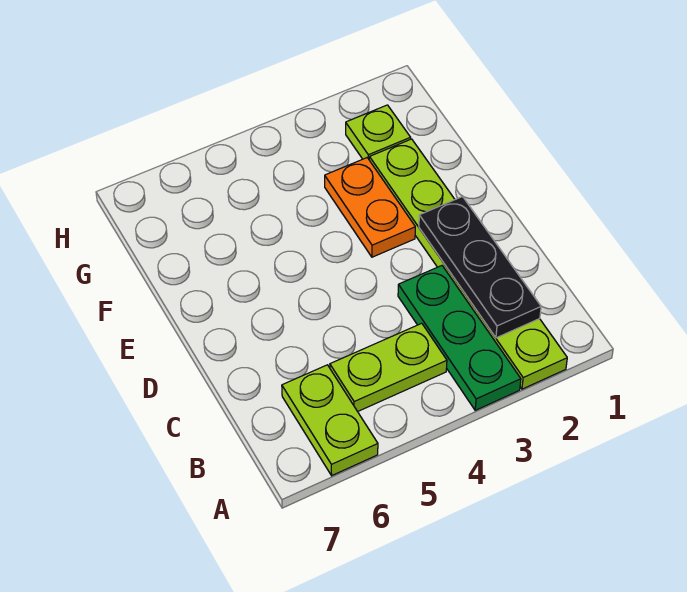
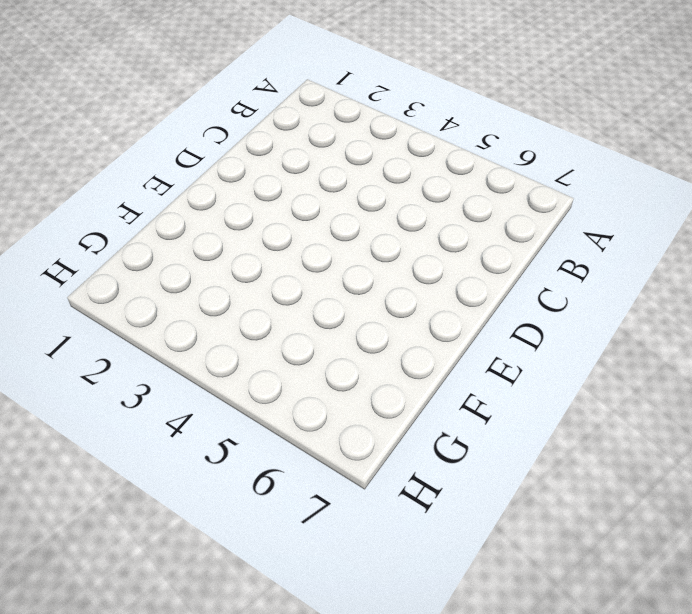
none -> lime 1x6 plate [369,139,567,389]
none -> green 1x3 plate [398,266,521,410]

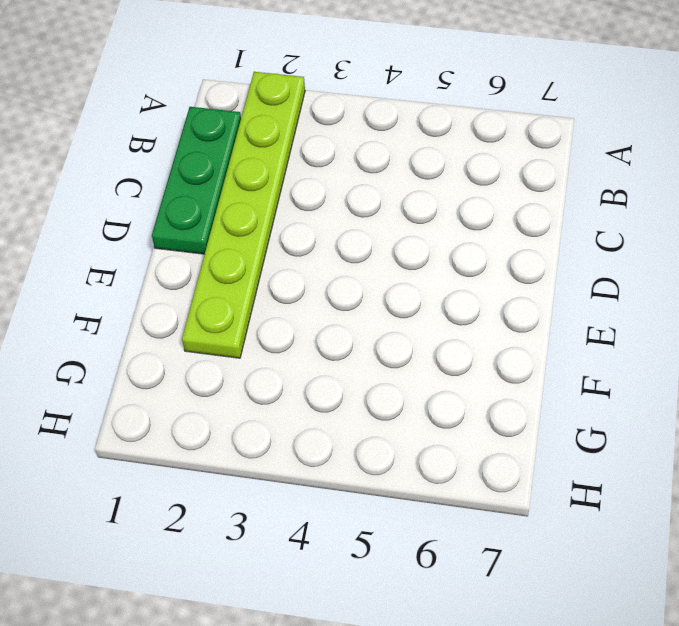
green 1x3 plate [152,107,241,254] -> green 1x3 plate moved to [398,266,521,410]
none -> lime 1x2 plate [282,365,378,476]
none -> lime 1x2 plate [330,323,447,412]

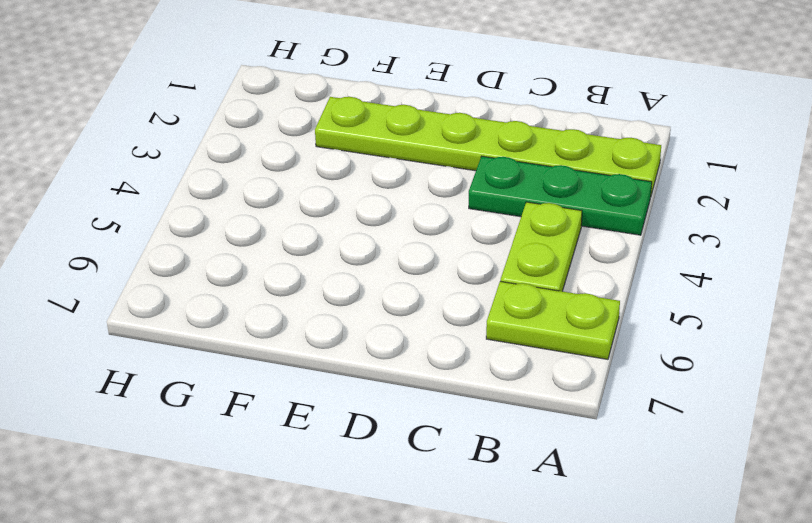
none -> orange 1x2 plate [325,158,415,257]
none -> lime 1x1 plate [346,105,411,159]

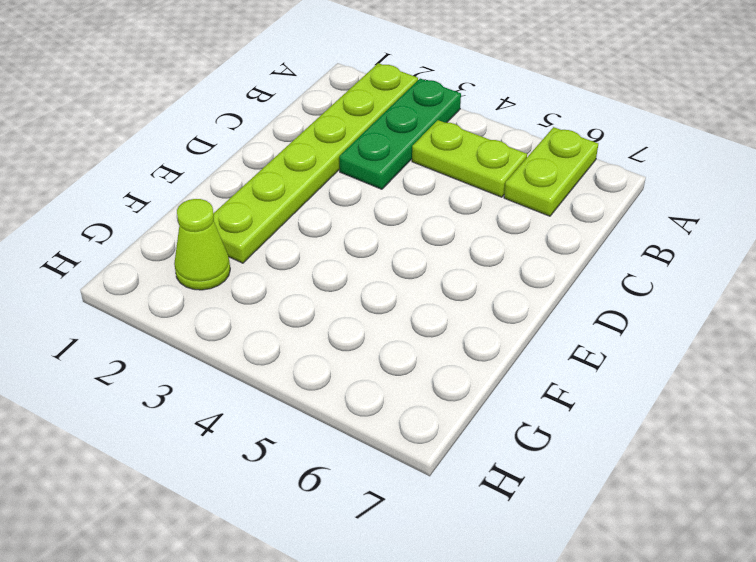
lime 1x1 cone [174,199,230,290] -> lime 1x1 plate [346,105,411,159]
none -> orange 1x2 plate [325,158,415,257]
none -> black 1x3 plate [419,197,541,338]

